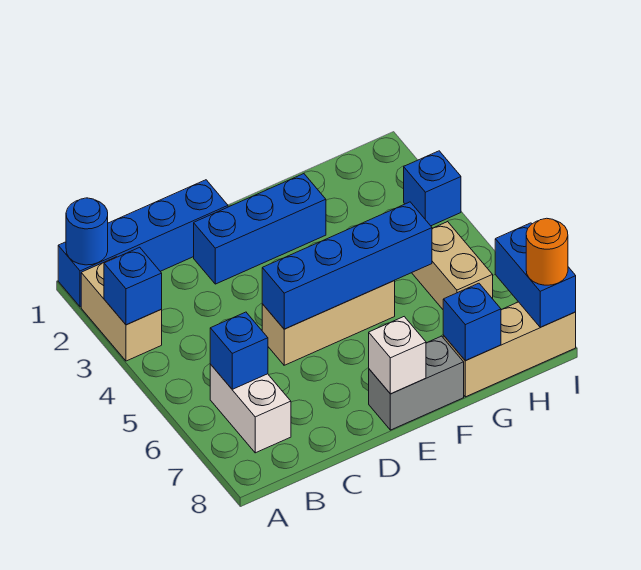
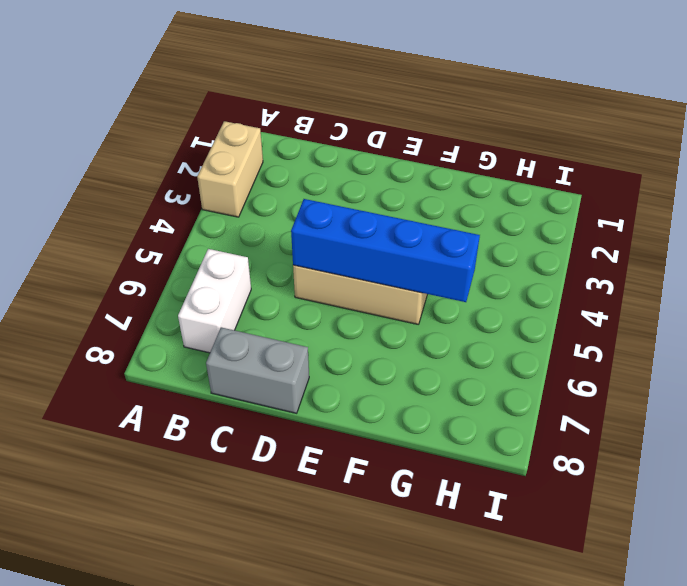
grey 1x2 brick [206,327,309,413] -> grey 1x2 brick moved to [369,336,464,430]
none -> blue 1x4 brick [58,180,228,307]
none -> blue 1x3 brick [194,174,326,284]
none -> tan 1x3 brick [443,302,576,397]

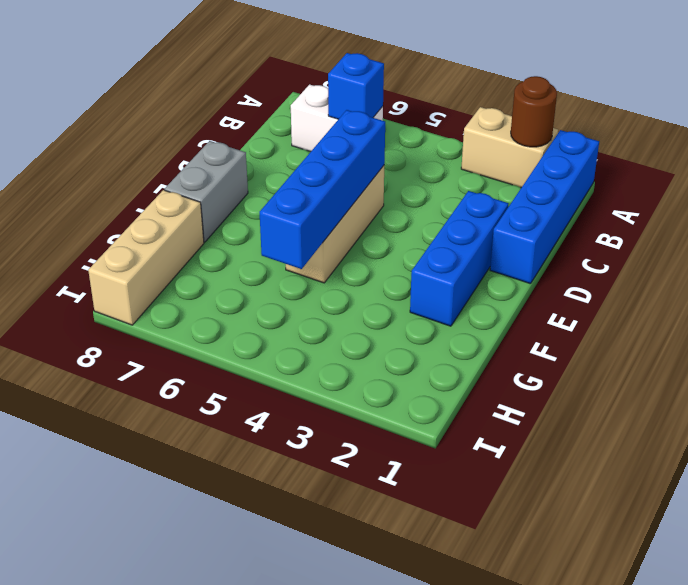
brown 1x1 round brick [511,76,557,147] -> none
none -> tan 1x2 brick [412,222,493,309]
none -> blue 1x1 brick [404,151,461,226]
none -> blue 1x1 round brick [66,198,108,265]

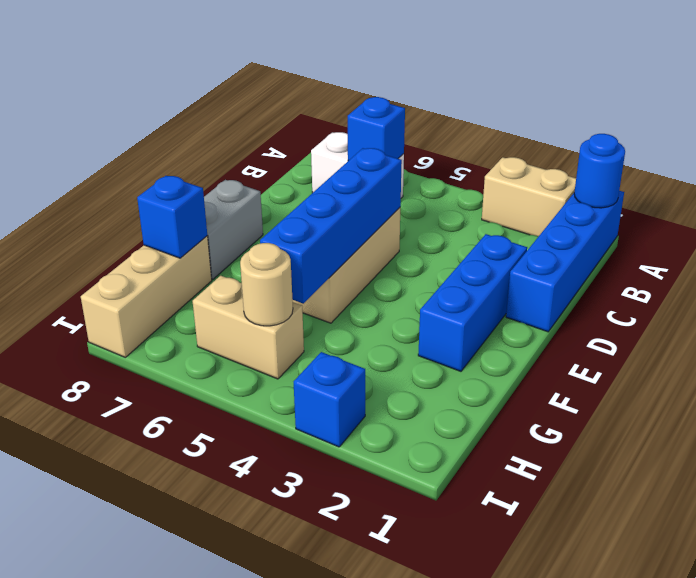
tan 1x1 round brick [240,243,293,326] -> none
none -> blue 1x1 brick [104,247,162,325]
none -> white 1x1 brick [369,317,426,394]
none -> blue 1x2 brick [495,223,576,327]

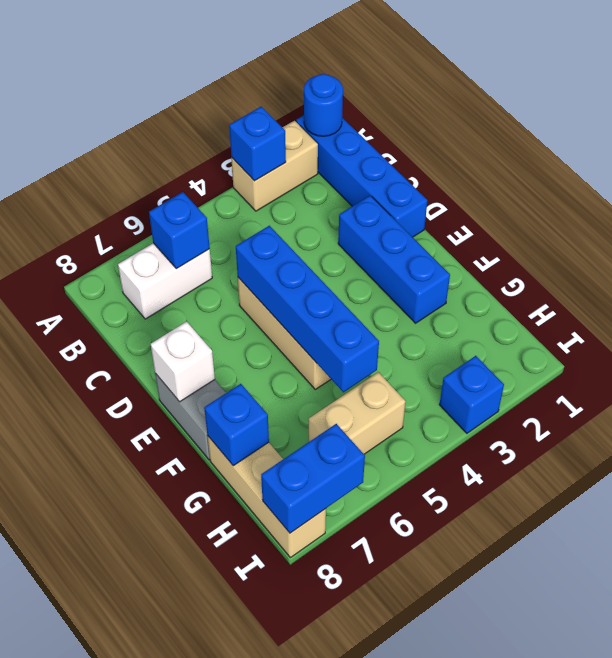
none -> orange 1x1 round brick [526,218,568,285]

